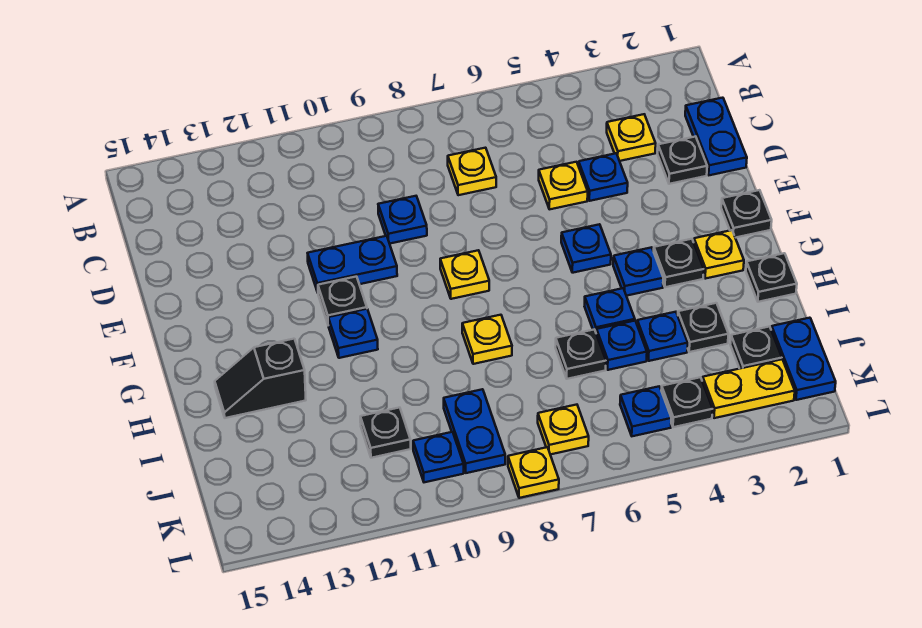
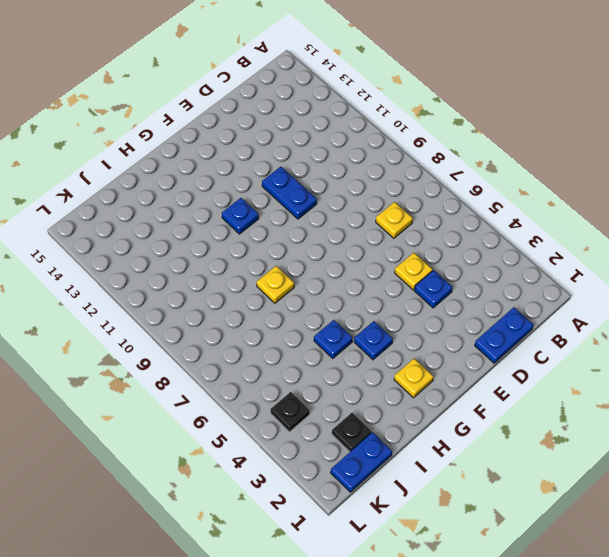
none -> yellow 1x1 plate [607,114,656,161]
none -> black 1x1 plate [658,136,707,184]
none -> blue 1x1 plate [378,196,427,244]
none -> black 1x1 plate [721,190,772,238]

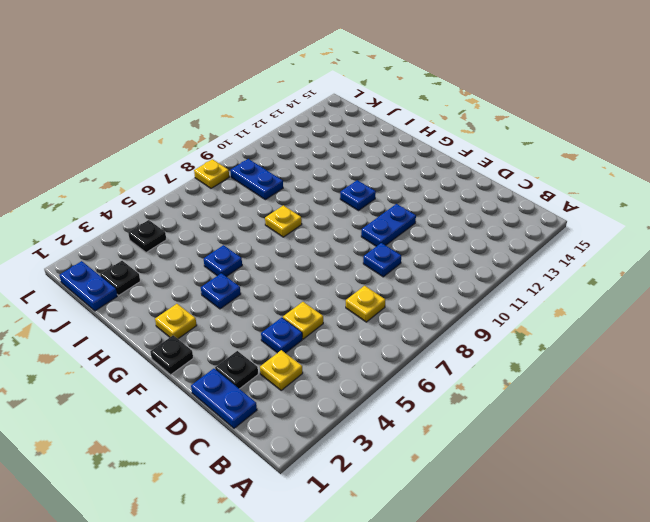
none -> blue 1x1 plate [561,224,611,273]
none -> yellow 1x1 plate [440,250,489,299]
none -> black 1x1 plate [318,277,367,325]
none -> black 1x1 plate [654,239,704,287]

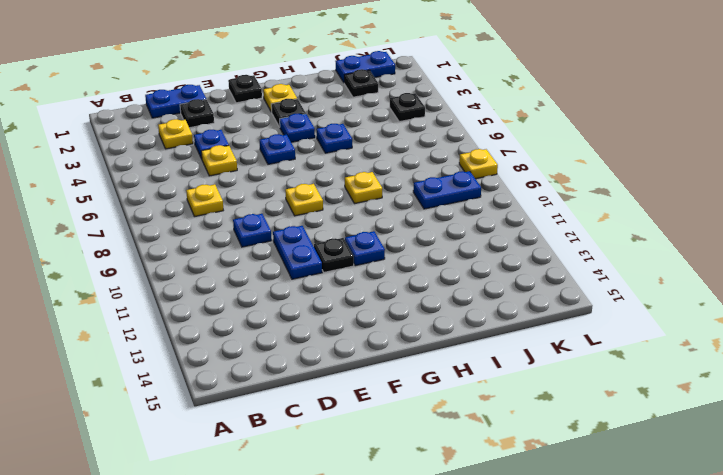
none -> black 1x1 plate [746,253,797,302]
none -> black 1x2 slope [215,339,306,418]
none -> black 1x1 plate [678,303,729,352]
none -> blue 1x1 plate [637,312,688,361]

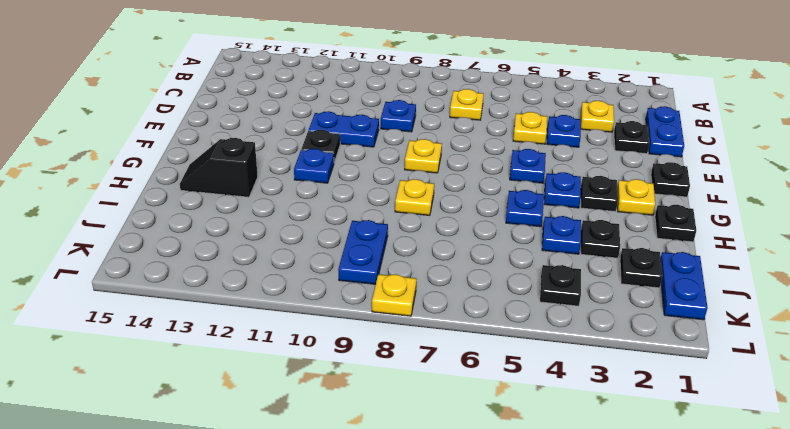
none -> blue 1x1 plate [596,321,647,370]
none -> black 1x1 plate [555,330,606,379]
none -> black 1x1 plate [360,408,411,458]
none -> yellow 1x2 plate [702,359,795,418]

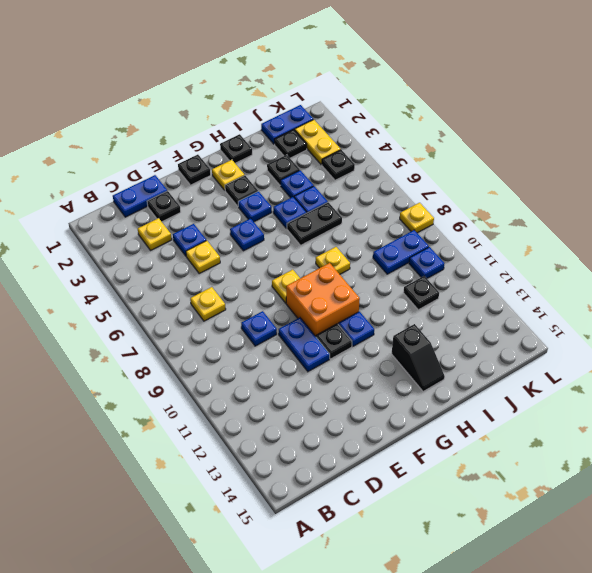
orange 2x2 brick [286,263,360,336] -> none
black 1x2 plate [287,202,342,245] -> black 1x1 plate [555,330,606,379]
none -> blue 1x1 plate [620,386,671,436]
none -> yellow 1x1 plate [538,405,589,455]

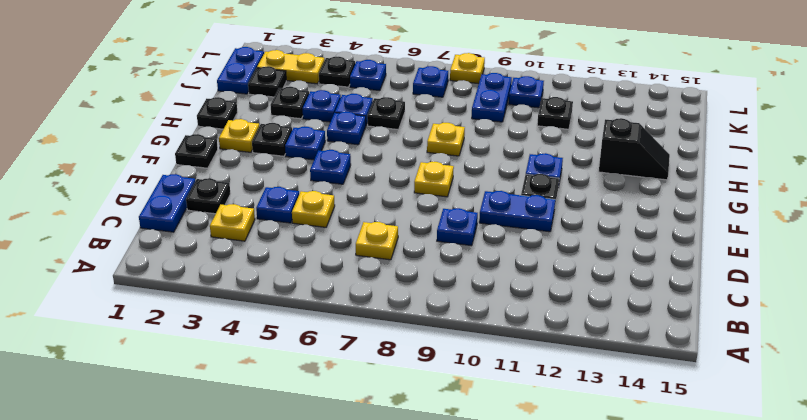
blue 1x1 plate [413,66,448,97] -> yellow 1x1 plate [538,405,589,455]

